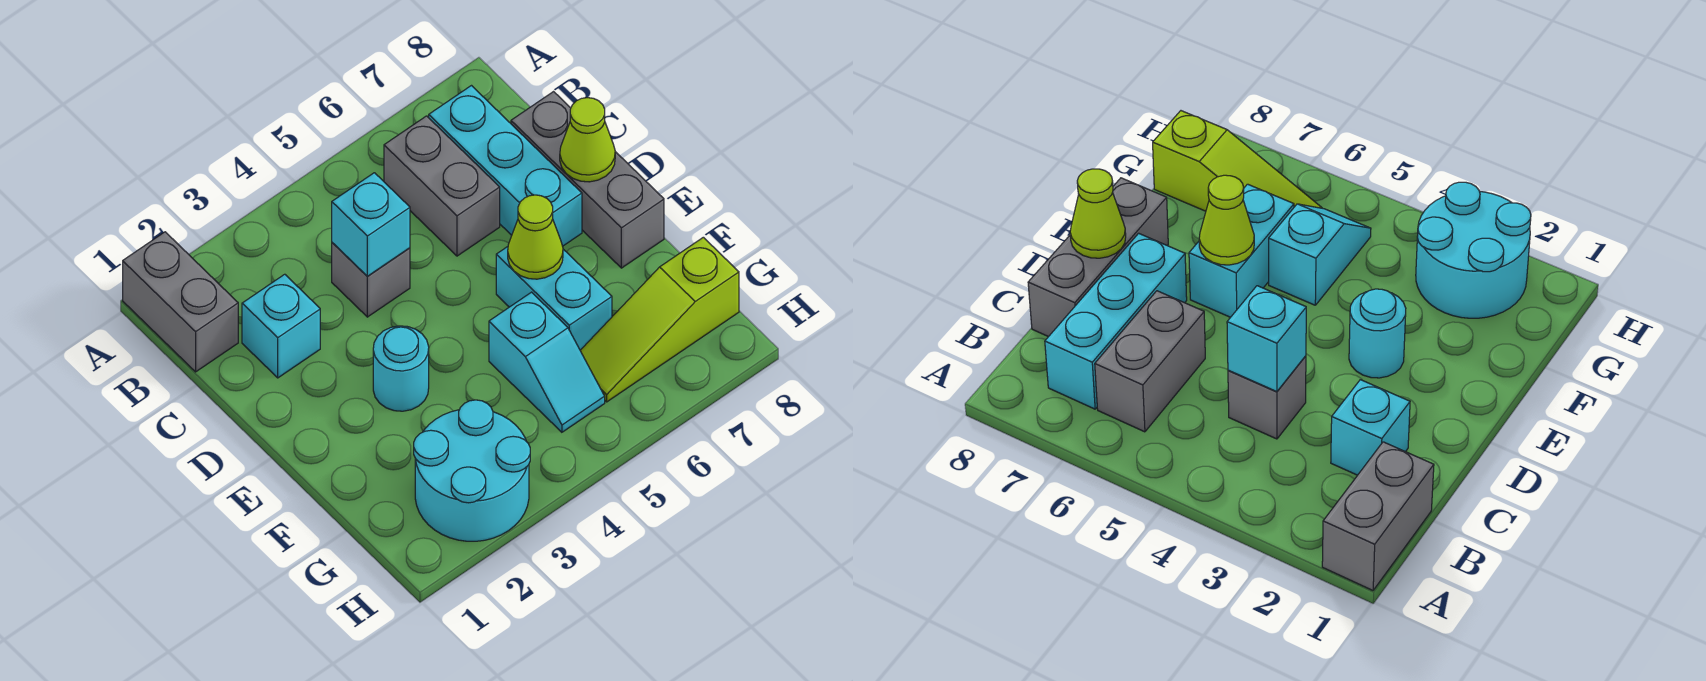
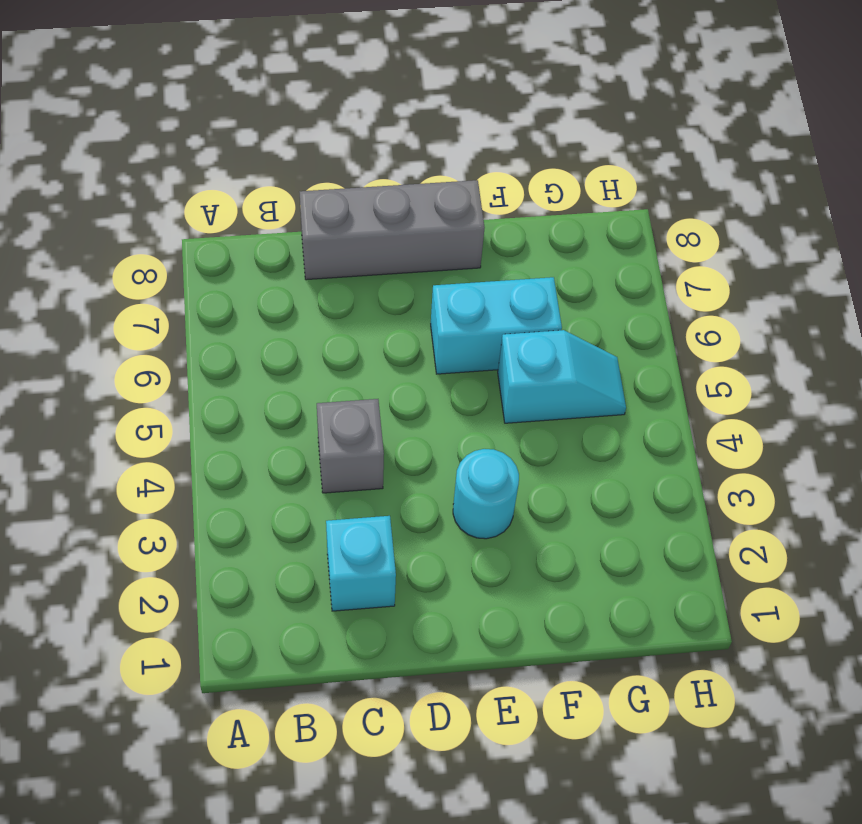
none -> grey 1x2 brick [123,232,238,372]
none -> grey 1x2 brick [384,116,500,256]
none -> cyan 1x3 brick [429,86,582,246]

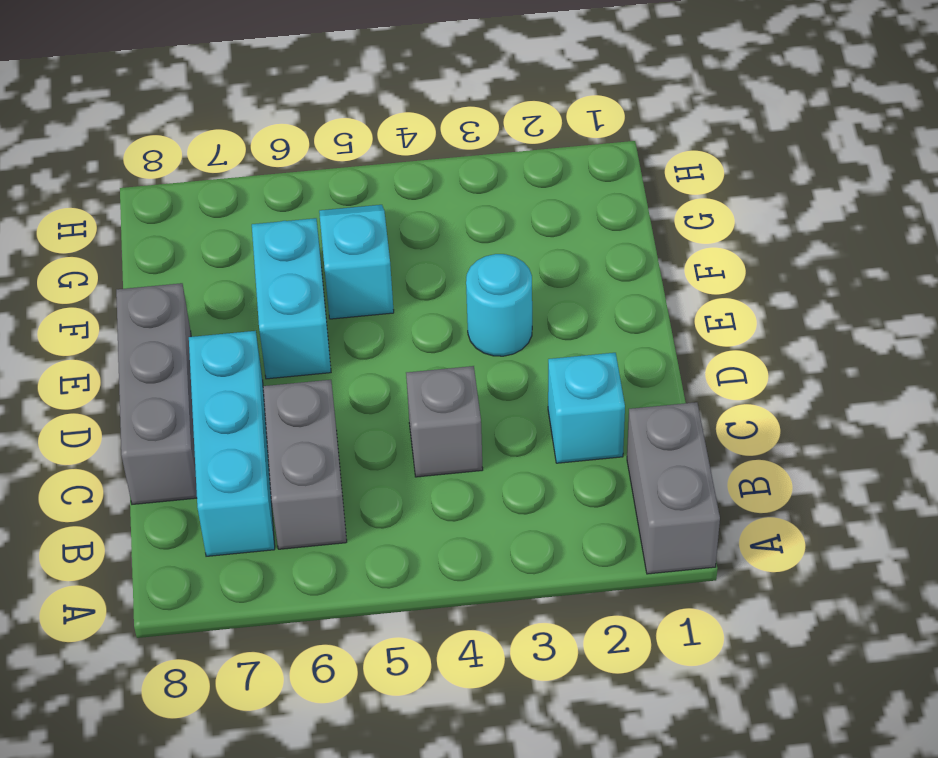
none -> cyan 2x2 round brick [414,400,530,541]
none -> lime 1x3 slope [580,237,739,402]
none -> cyan 1x1 brick [332,173,410,276]

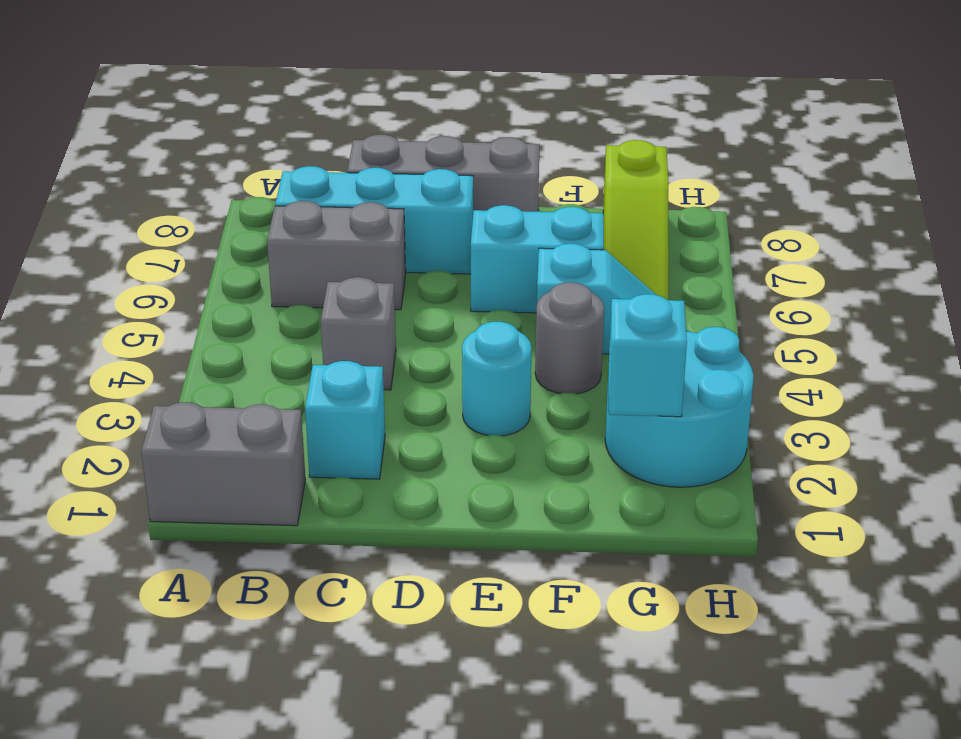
grey 1x1 round brick [535,282,604,394] -> none
cyan 1x1 brick [608,294,687,417] -> cyan 1x1 brick moved to [332,173,410,276]
none -> lime 1x1 cone [560,98,615,182]
none -> lime 1x1 cone [508,195,563,279]

